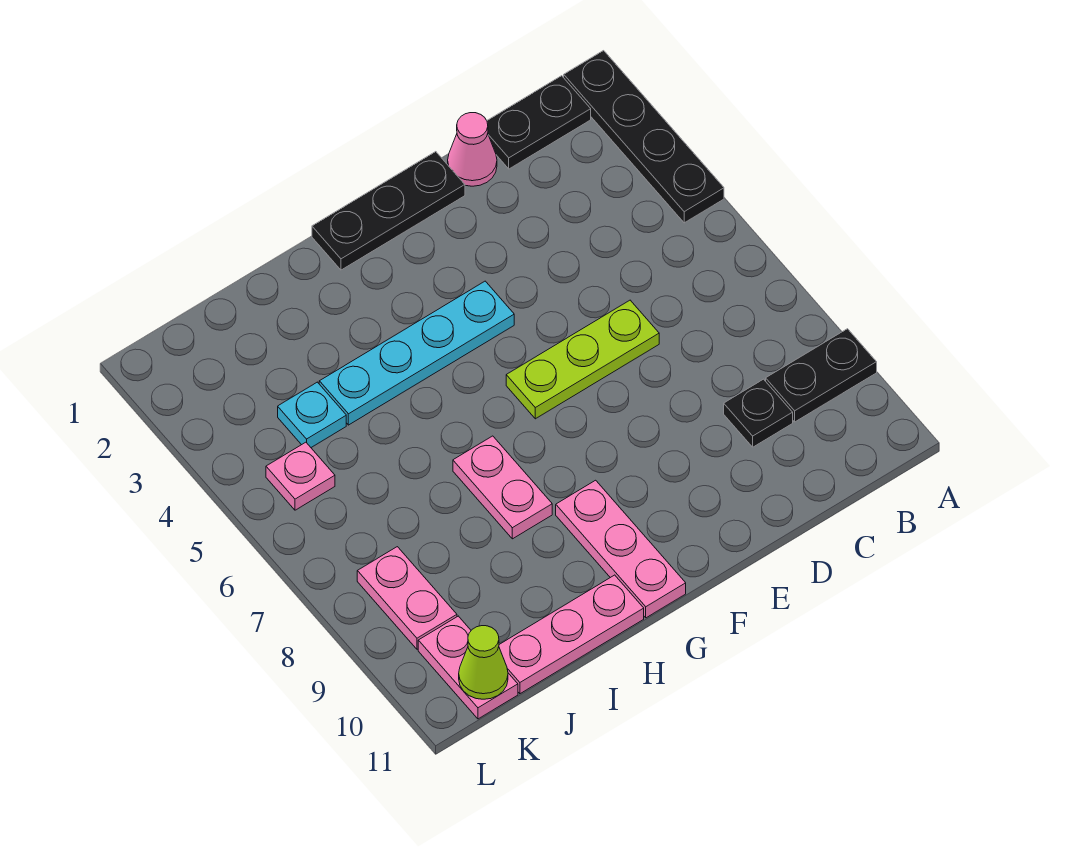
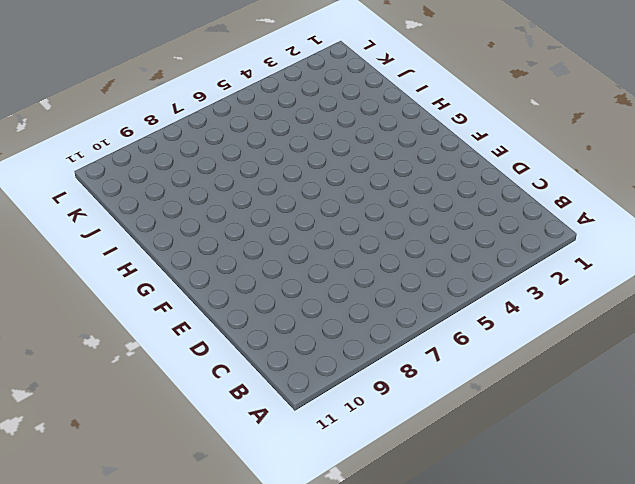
none -> black 1x4 plate [564,51,724,223]
none -> black 1x2 plate [766,329,877,422]
none -> black 1x2 plate [487,76,591,169]

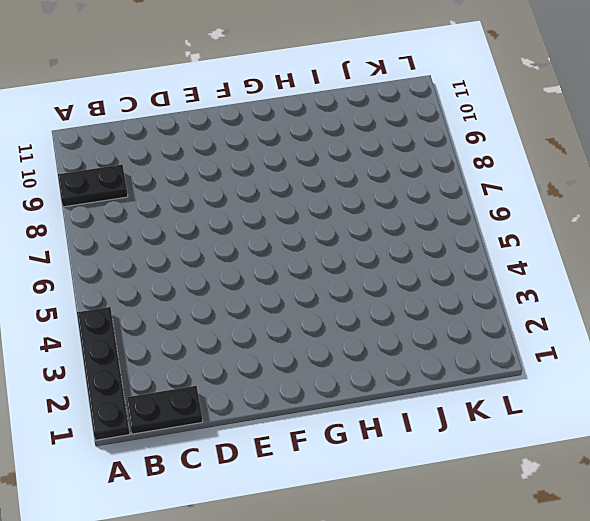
none -> black 1x1 plate [724,379,793,447]
none -> pink 1x1 cone [448,113,497,186]
none -> lime 1x3 plate [506,300,659,419]

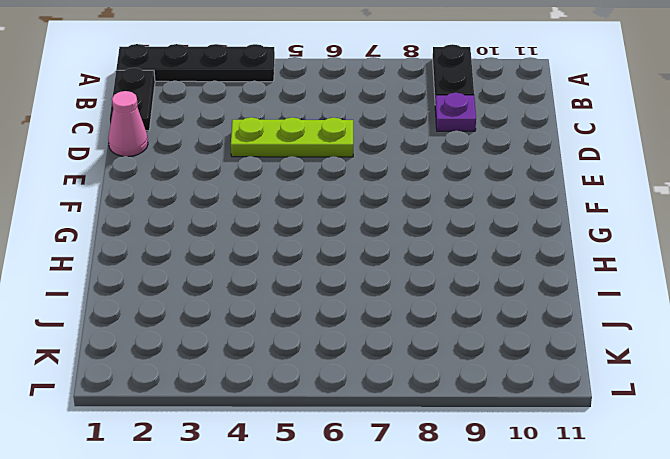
purple 1x1 plate [435,93,476,131] -> black 1x1 plate [724,379,793,447]
lime 1x3 plate [231,117,353,157] -> lime 1x3 plate turned to [506,300,659,419]
none -> black 1x3 plate [312,152,465,270]
none -> cyan 1x4 plate [319,281,514,425]
none -> pink 1x3 plate [556,480,686,618]

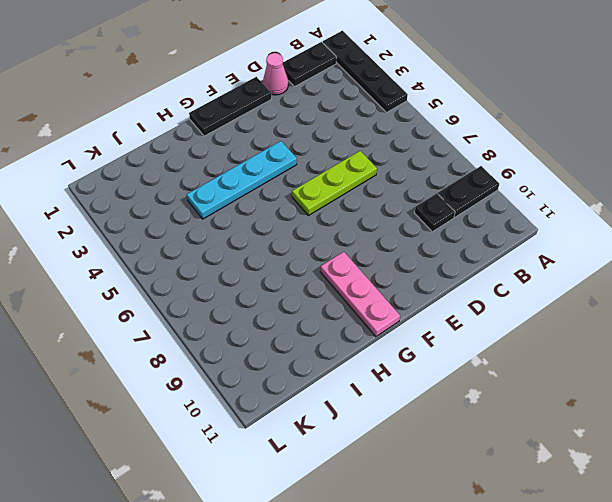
none -> pink 1x2 plate [453,436,552,539]
none -> pink 1x3 plate [499,575,644,694]
none -> cyan 1x1 plate [278,382,346,447]

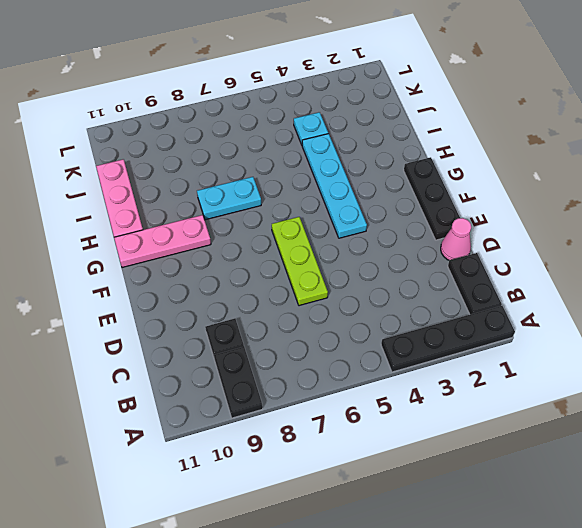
cyan 1x2 plate [197,177,261,220] -> pink 1x2 plate [453,436,552,539]
none -> pink 1x1 plate [266,442,335,510]
none -> pink 1x2 plate [357,547,457,649]
none -> pink 1x2 plate [418,616,518,719]

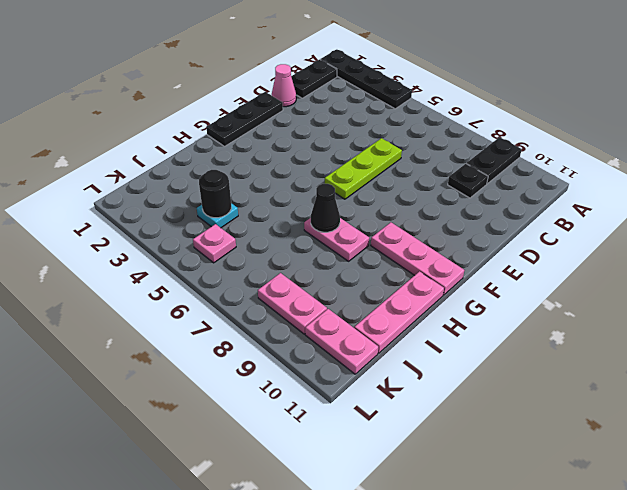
black 1x1 cone [311,184,340,232] -> none
black 1x1 round brick [199,170,231,218] -> none
none -> cyan 1x4 plate [319,281,514,425]
none -> lime 1x1 cone [459,626,508,699]

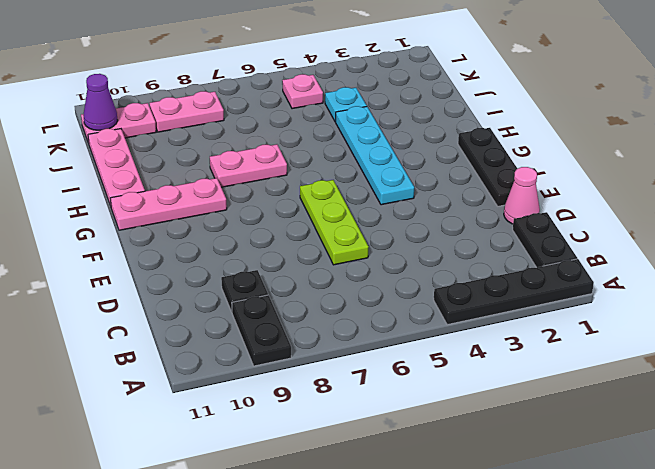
purple 1x1 cone [83,74,118,130] -> lime 1x1 cone [459,626,508,699]

